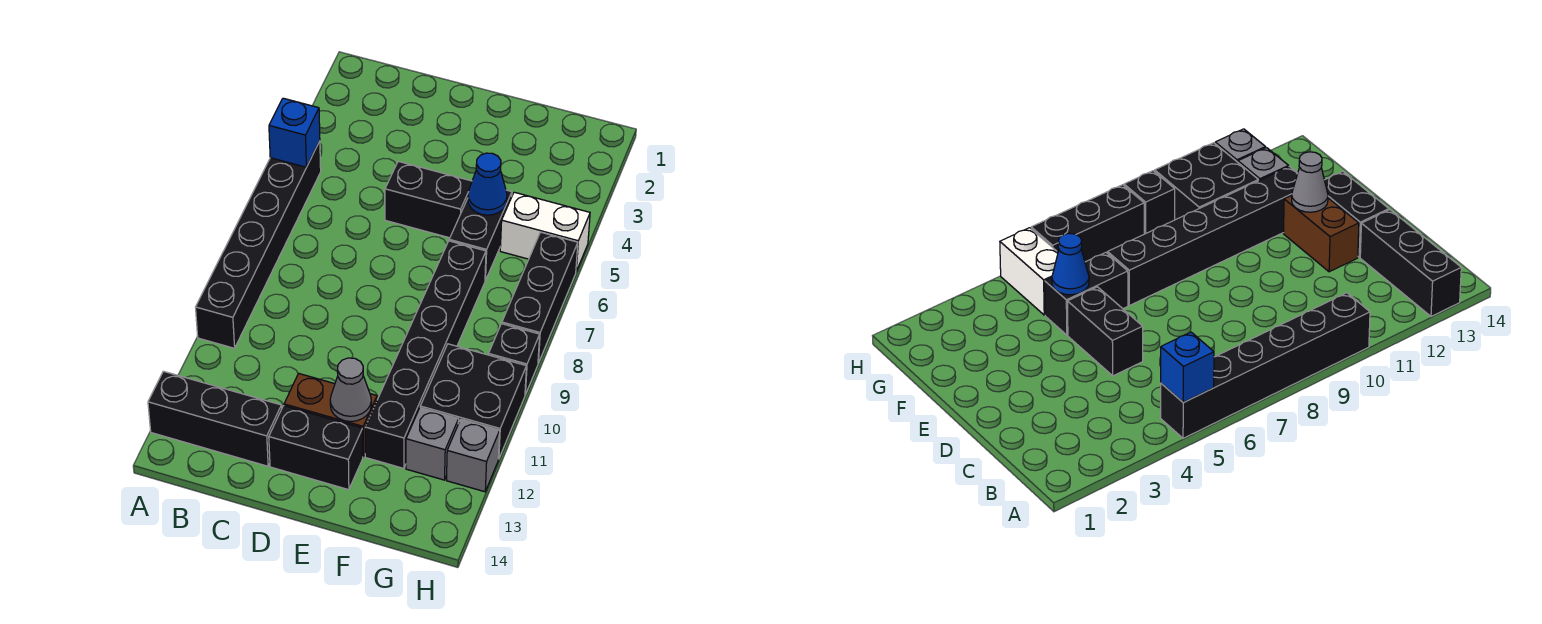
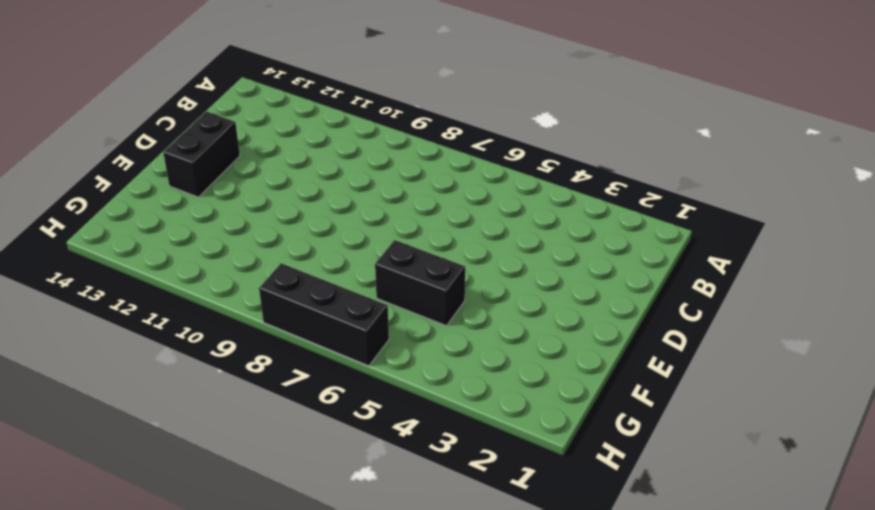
none -> black 1x6 brick [196,141,321,348]
none -> black 1x3 brick [148,371,282,466]
none -> black 1x2 brick [385,161,472,238]

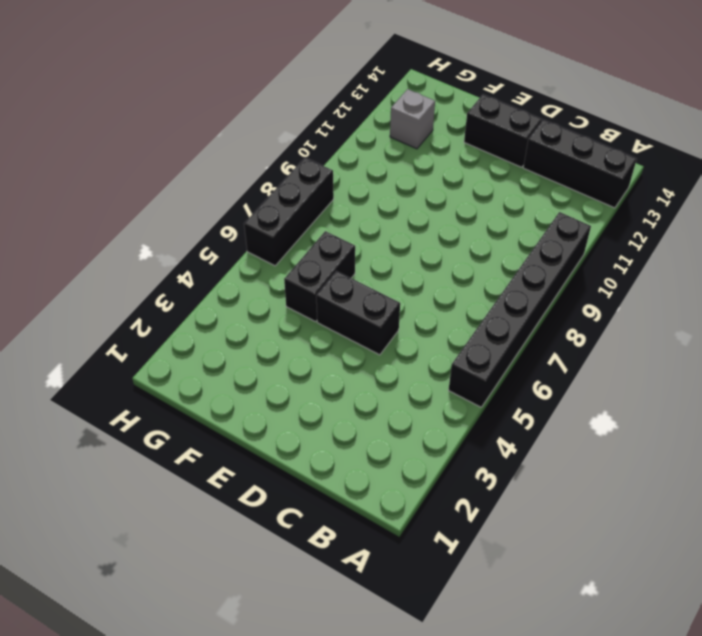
none -> brown 1x2 brick [284,373,377,457]
none -> black 1x6 brick [365,241,486,468]
none -> white 1x2 brick [500,192,590,271]

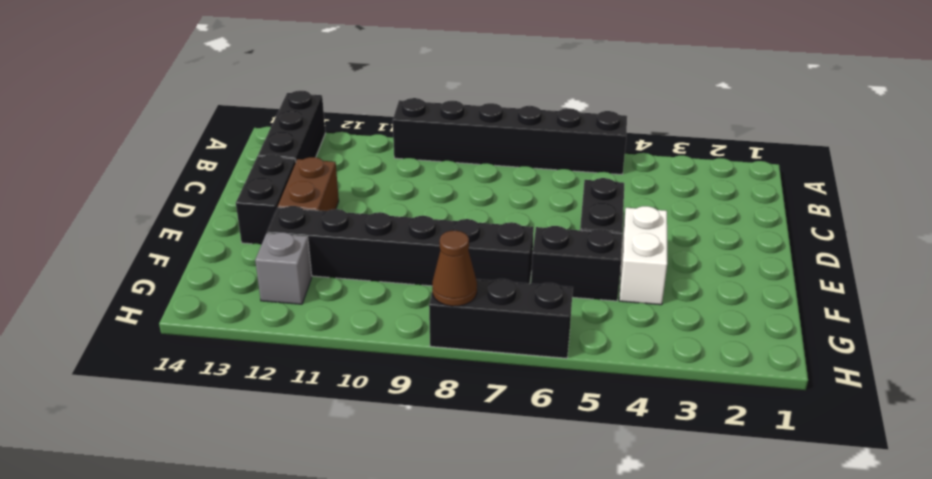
white 1x2 brick [619,206,667,305] -> white 1x2 brick moved to [500,192,590,271]
brown 1x1 cone [432,231,477,306] -> none
none -> black 2x2 brick [420,344,526,459]
none -> black 1x1 brick [489,324,540,395]
none -> grey 1x1 brick [446,419,500,492]

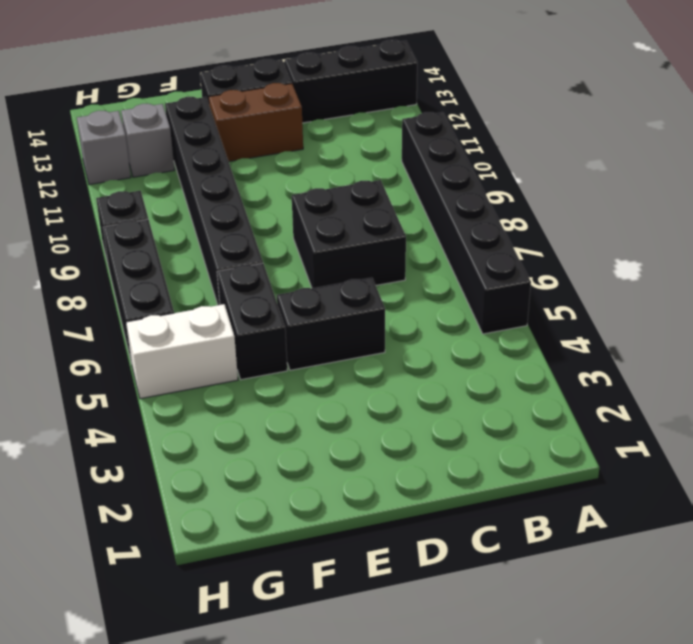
black 2x2 brick [292,180,406,288] -> black 2x2 brick moved to [420,344,526,459]
none -> blue 1x1 brick [269,98,320,167]
none -> grey 1x1 cone [330,358,371,422]
none -> blue 1x1 cone [468,153,507,215]

